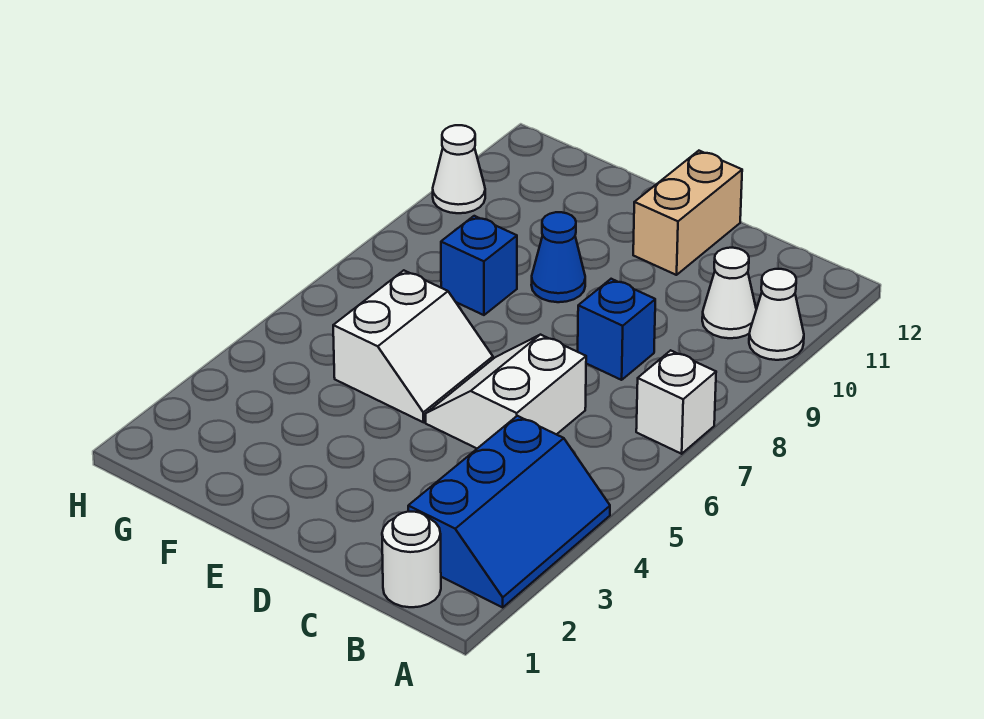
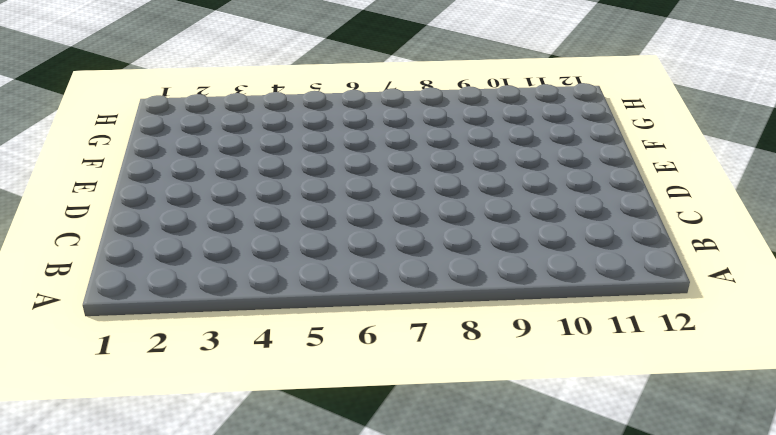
none -> blue 2x3 slope [408,416,610,607]
none -> white 1x1 brick [636,350,716,454]
none -> white 1x1 cone [749,269,804,360]

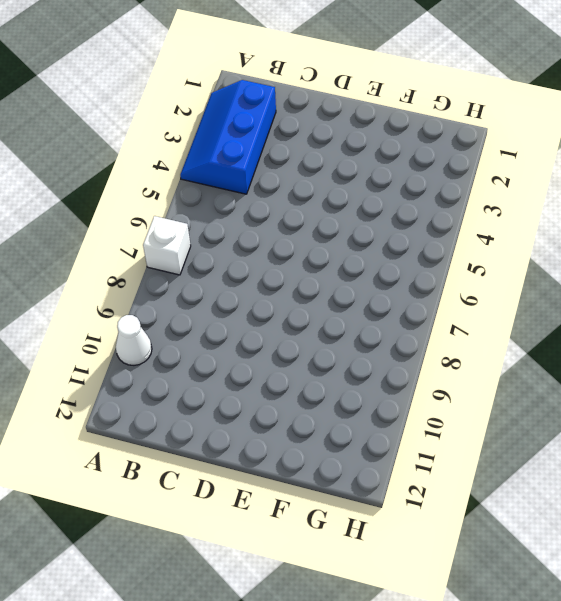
none -> white 1x1 round brick [382,512,441,607]
none -> white 1x1 cone [702,248,756,338]
none -> white 2x2 slope [426,335,586,448]

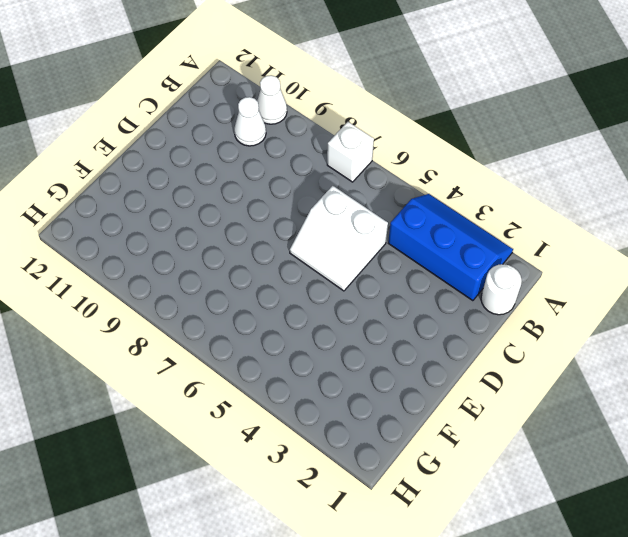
none -> blue 1x1 brick [578,279,655,380]
none -> tan 1x2 brick [633,151,742,275]
none -> white 2x2 slope [333,270,493,422]

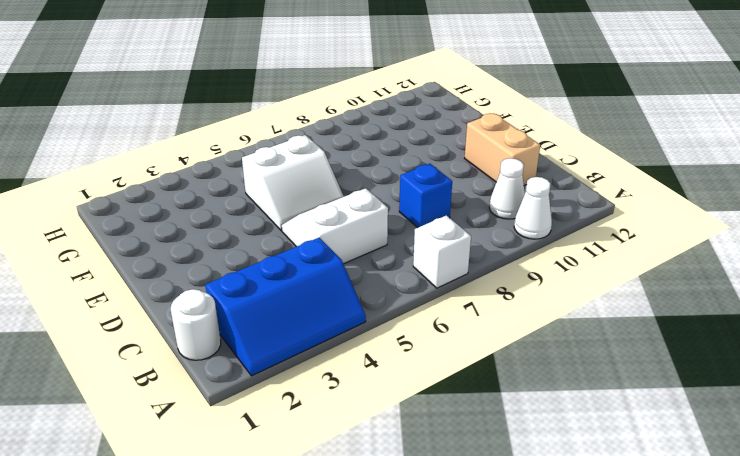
tan 1x2 brick [465,113,540,185] -> tan 1x2 brick turned to [633,151,742,275]
none -> blue 1x1 cone [531,212,585,302]
none -> blue 1x1 brick [441,216,517,315]
none -> white 1x1 cone [433,125,485,213]

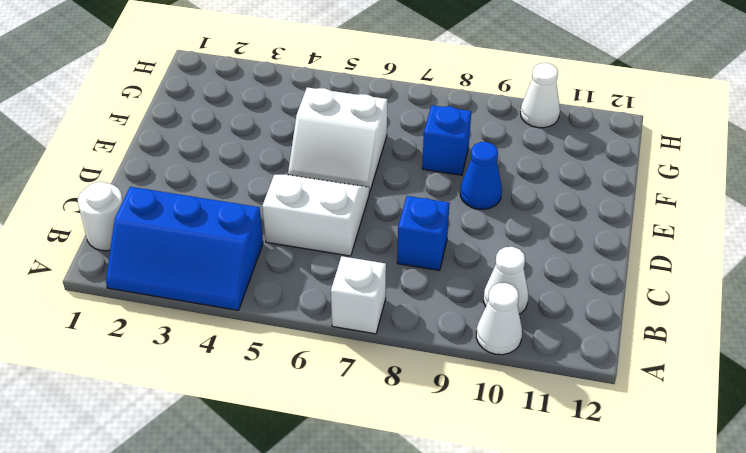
none -> tan 1x2 brick [633,151,742,275]

